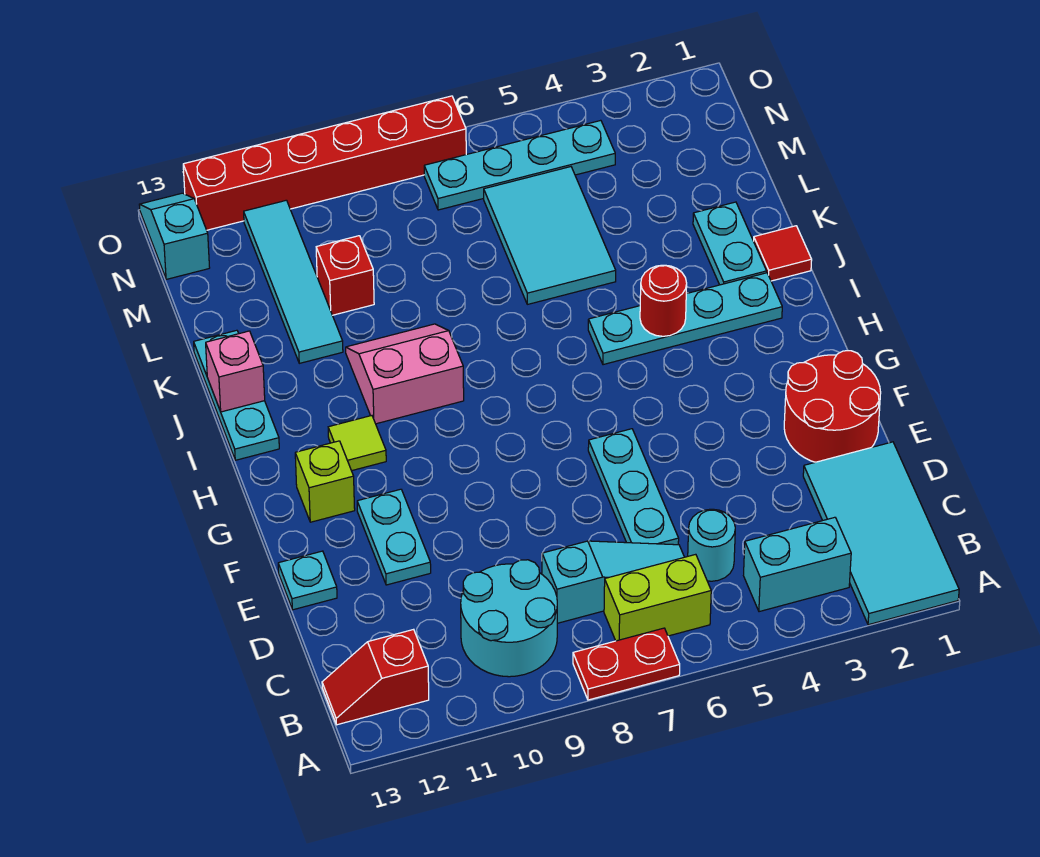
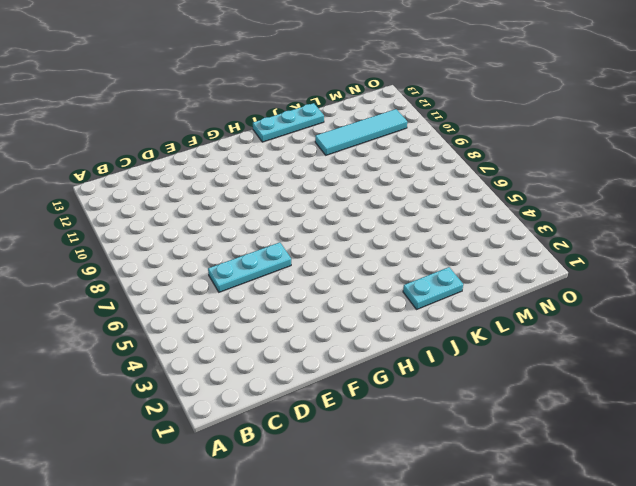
none -> cyan 2x4 tile [803,442,959,625]
none -> red 1x2 plate [573,628,680,700]
none -> cyan 1x2 brick [744,517,851,612]

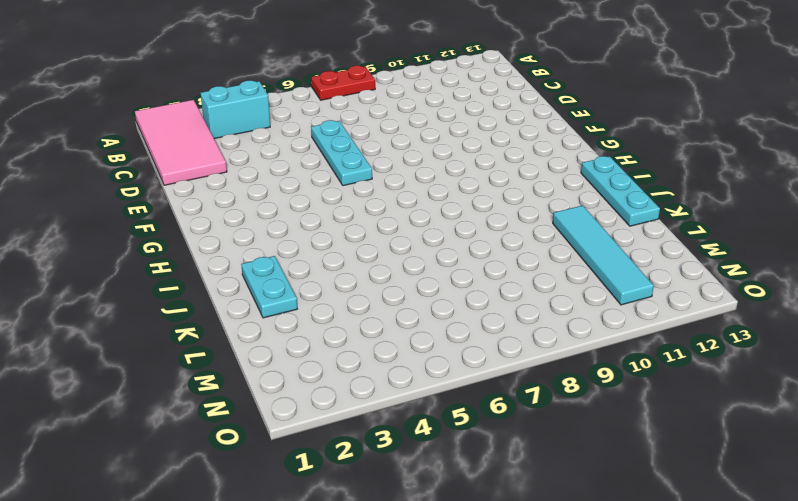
pink 2x4 tile [135,100,227,185] -> cyan 2x4 tile [803,442,959,625]
none -> lime 1x2 brick [604,554,711,641]
none -> cyan 2x2 round brick [461,560,557,677]
none -> red 1x2 slope [322,629,429,725]

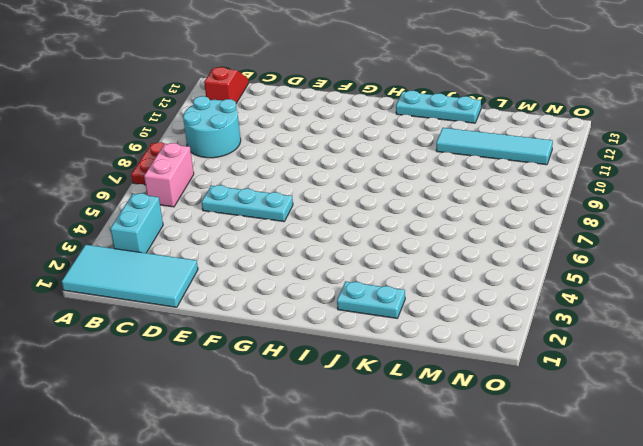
pink 1x2 brick [144,143,194,207] -> lime 1x2 brick [604,554,711,641]
none -> cyan 1x1 round brick [688,509,735,581]
none -> cyan 1x3 slope [542,541,684,623]
none -> red 2x2 round brick [784,351,881,462]

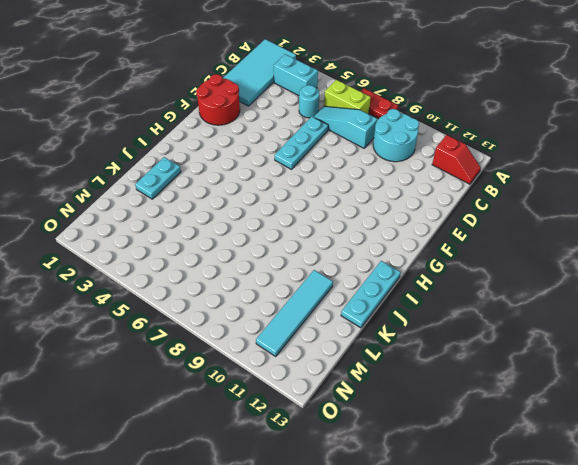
none -> cyan 1x2 plate [357,489,431,585]
none -> cyan 1x1 plate [278,551,337,610]
none -> lime 1x1 brick [295,441,355,522]

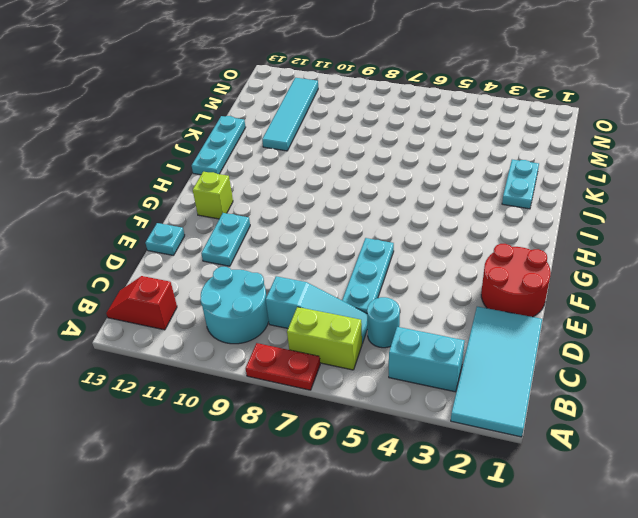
none -> lime 1x1 tile [328,416,386,471]
none -> cyan 1x4 plate [588,273,782,365]
none -> pink 2x2 slope [346,324,464,424]

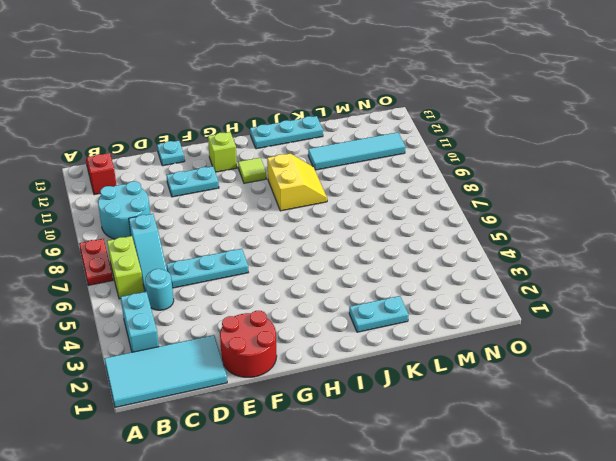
yellow 2x2 slope [267,153,327,211] -> pink 2x2 slope [346,324,464,424]
none -> cyan 1x4 plate [588,273,782,365]
none -> red 1x1 tile [754,226,812,281]
none -> cyan 2x3 tile [484,167,616,304]

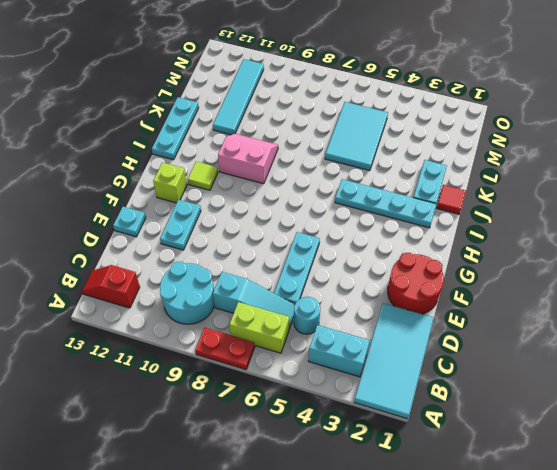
none -> red 1x1 brick [316,236,374,315]
none -> cyan 1x4 plate [424,120,615,210]
none -> cyan 1x2 slope [139,193,210,279]

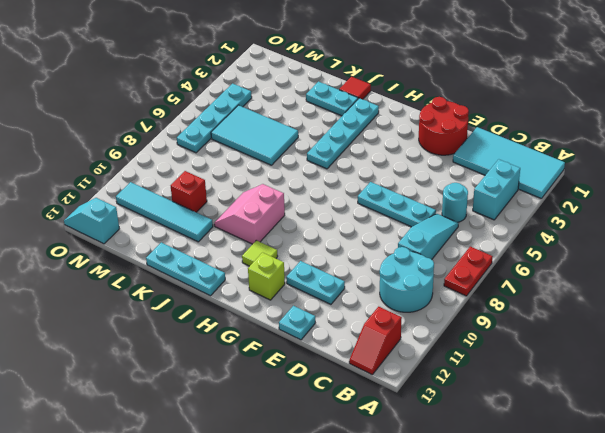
none -> lime 1x2 brick [604,554,711,641]
none -> red 1x6 brick [183,96,466,230]
none -> red 1x1 round brick [640,265,687,336]

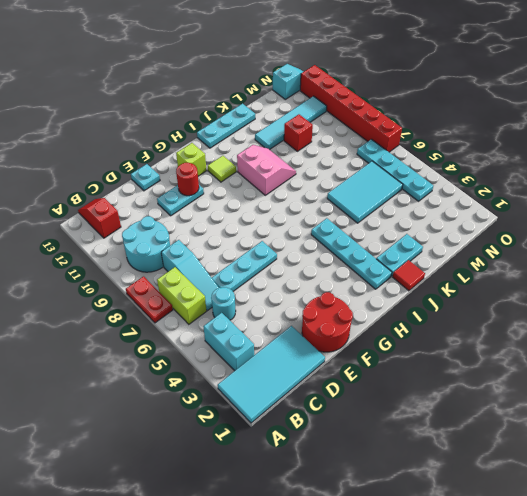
red 1x1 round brick [176,163,199,196] -> red 1x1 round brick moved to [640,265,687,336]
none -> pink 1x1 brick [206,331,265,412]

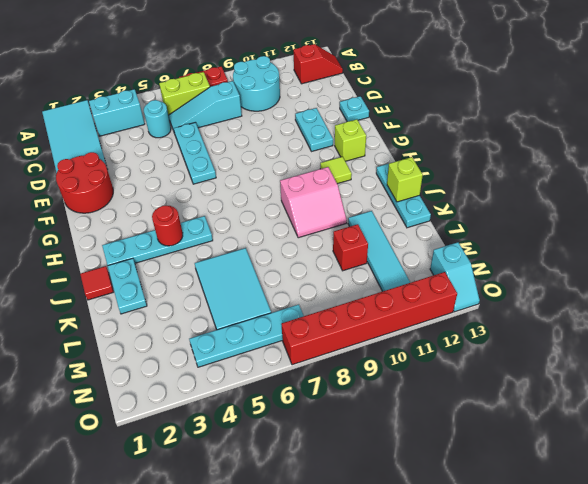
lime 1x1 brick [387,157,423,202] -> pink 1x1 brick [206,331,265,412]

